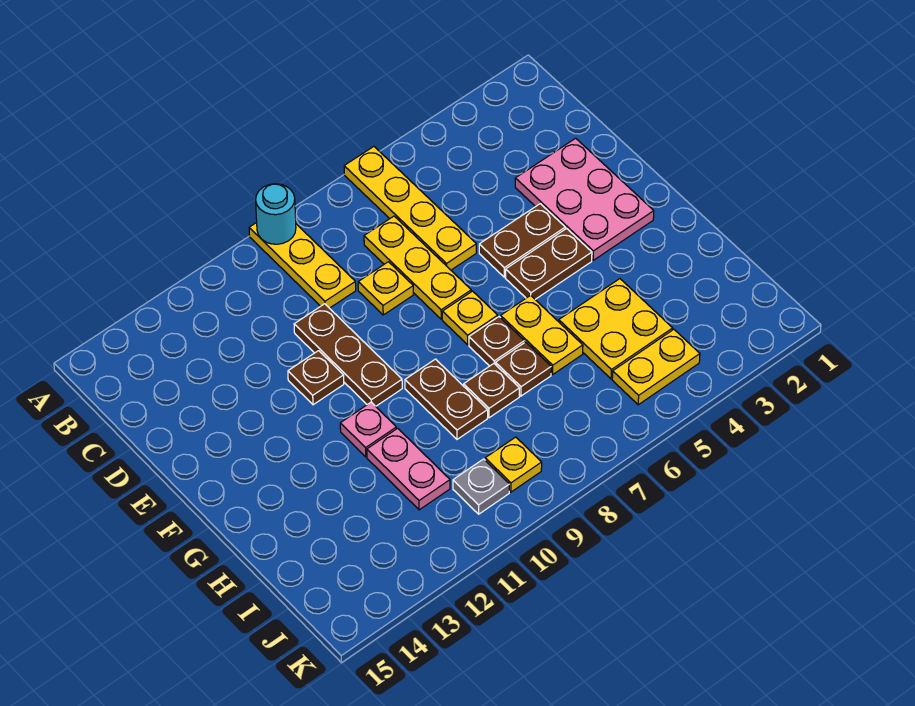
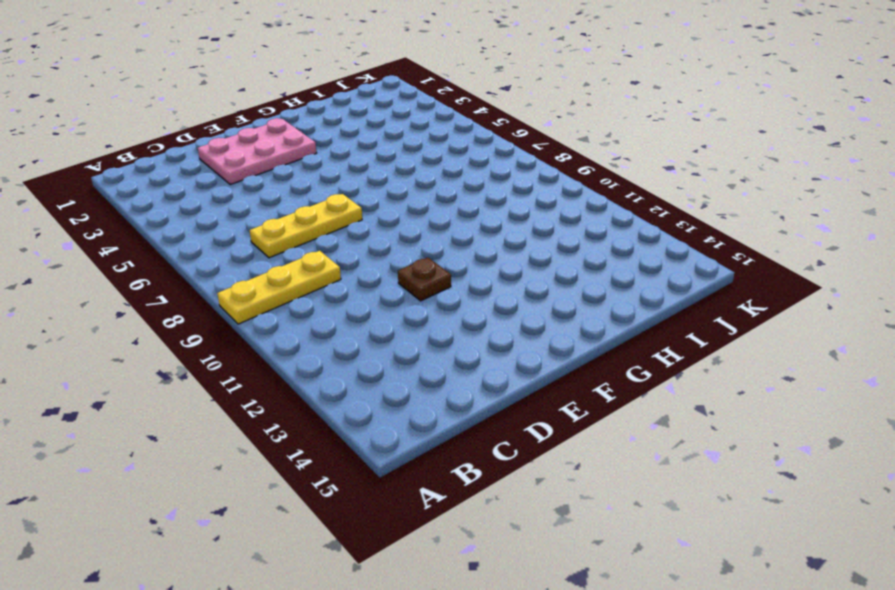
none -> yellow 1x4 plate [344,147,476,270]
none -> yellow 1x1 plate [358,262,413,315]
none -> brown 1x3 plate [294,304,402,406]

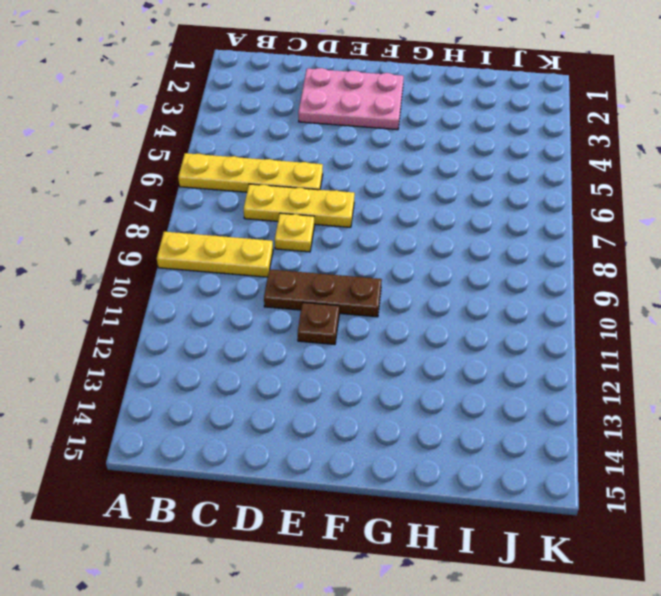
none -> brown 1x2 plate [479,204,565,277]
none -> brown 1x2 plate [506,229,592,299]
none -> yellow 1x1 plate [442,291,498,345]

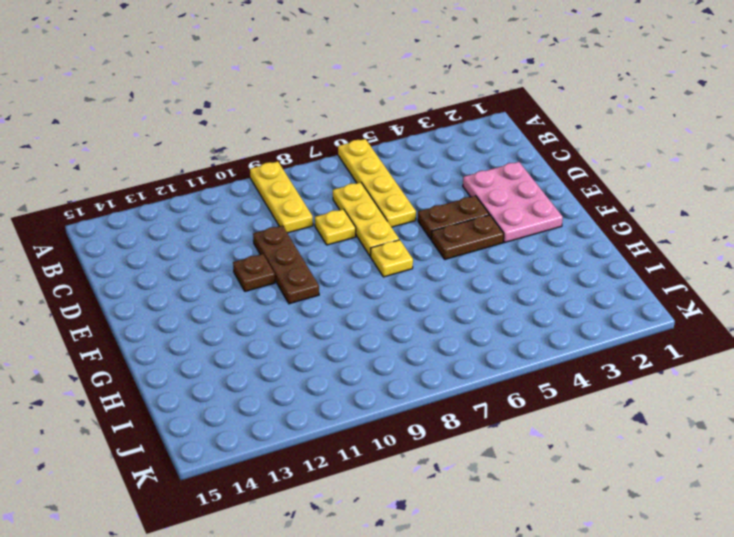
none -> yellow 1x2 plate [501,295,583,374]
none -> brown 1x1 plate [469,317,524,366]
none -> brown 1x2 plate [405,359,488,439]

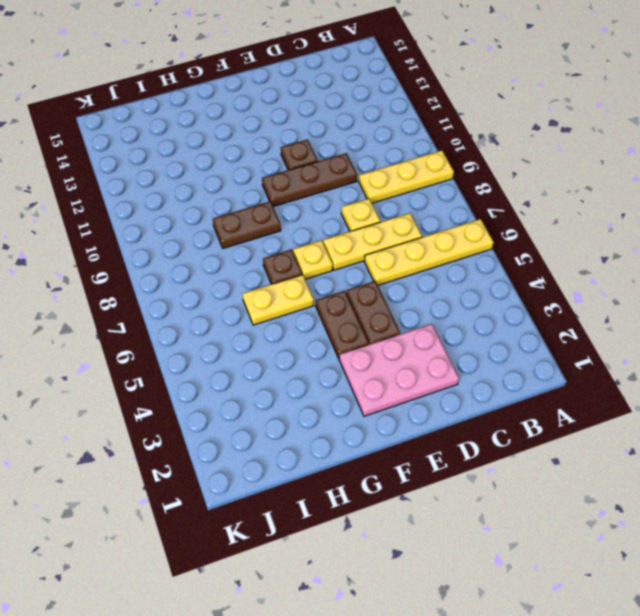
none -> pink 1x1 plate [340,402,396,457]
none -> yellow 2x2 plate [559,279,673,379]
none -> brown 1x1 plate [495,342,551,396]

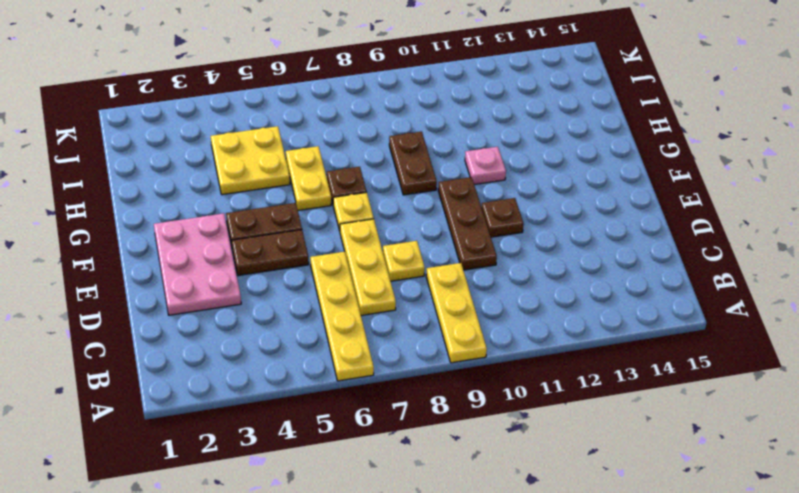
none -> brown 1x1 plate [495,342,551,396]
none -> brown 1x1 plate [464,364,519,418]
none -> pink 1x2 plate [367,428,450,510]

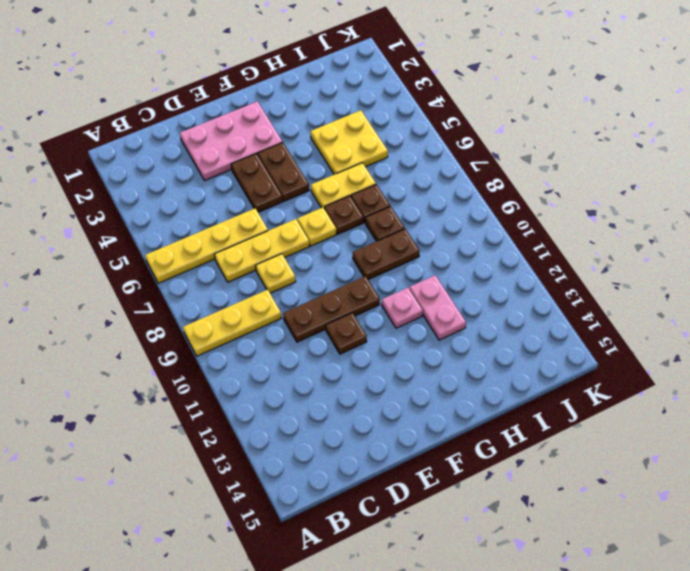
pink 1x2 plate [409,275,466,340] -> pink 1x2 plate turned to [367,428,450,510]
none -> yellow 1x2 plate [612,329,700,405]
none -> yellow 1x1 plate [485,437,542,492]
none -> grey 1x1 plate [453,459,509,514]

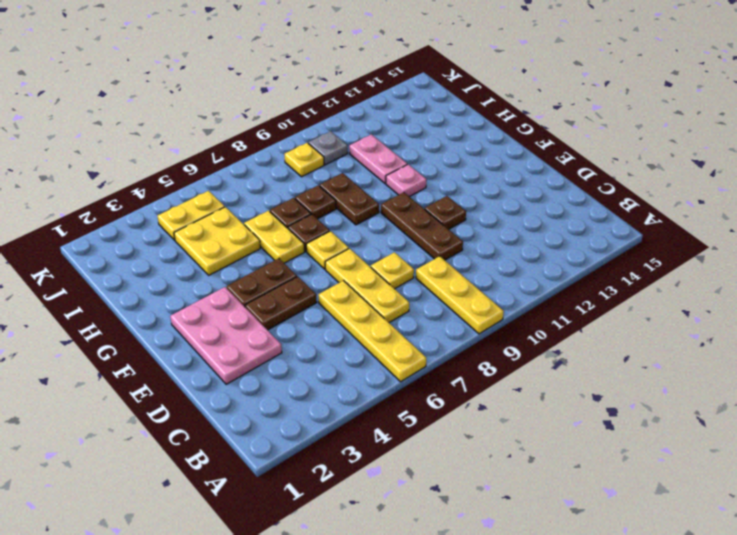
none -> cyan 1x1 round brick [256,184,296,244]

